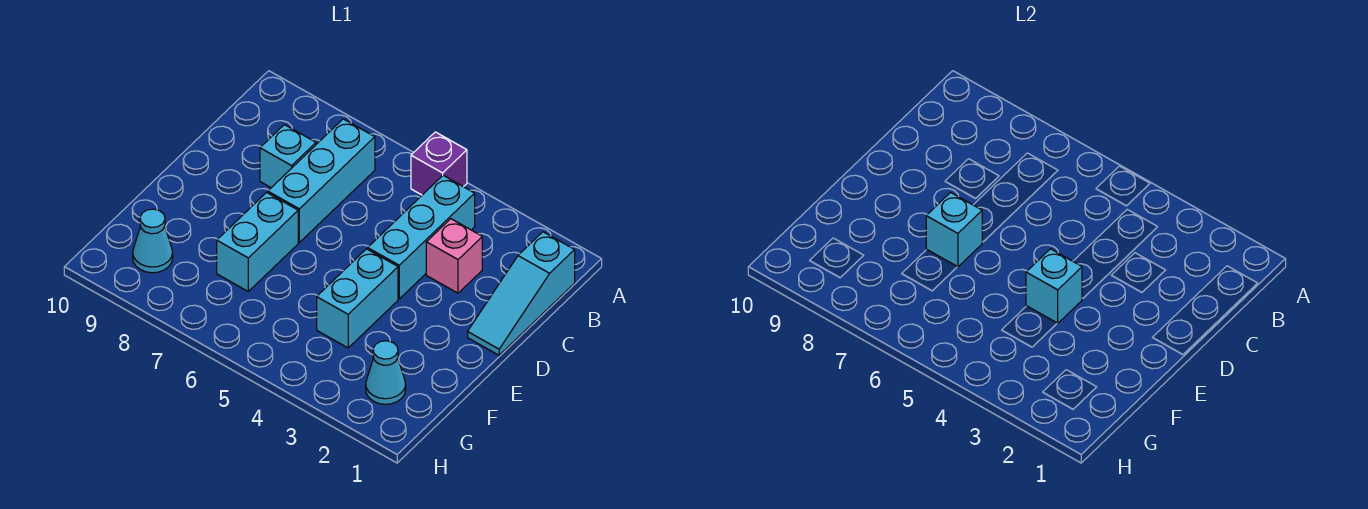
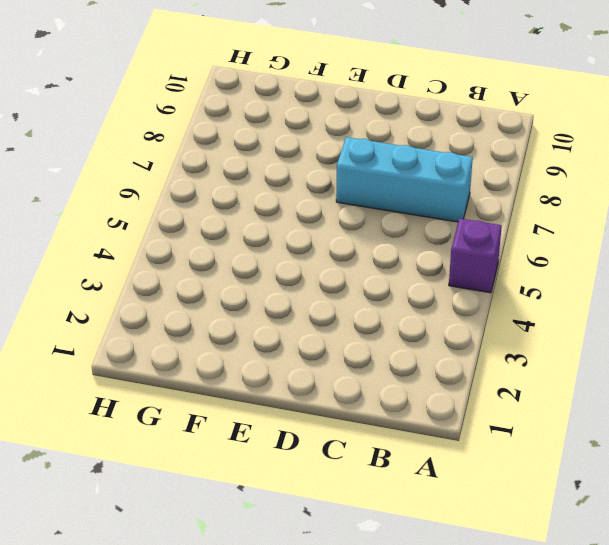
none -> cyan 1x3 slope [468,232,575,355]
none -> cyan 1x3 brick [368,175,475,299]
none -> pink 1x1 brick [426,219,482,293]

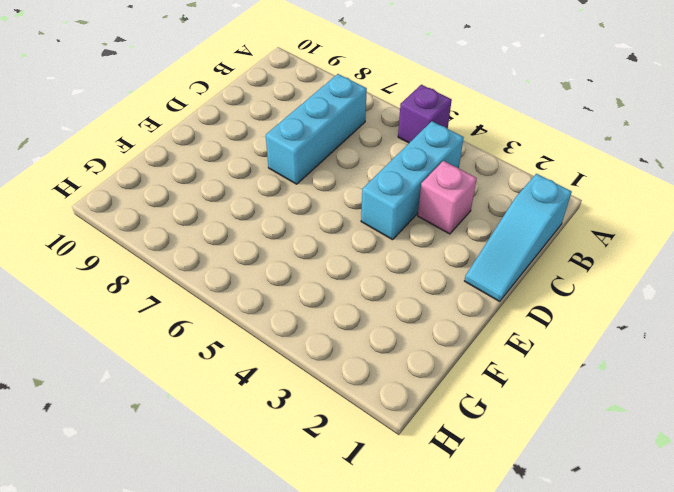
none -> cyan 1x1 brick [260,125,316,188]
none -> cyan 1x2 brick [317,249,398,348]
none -> cyan 1x2 brick [217,192,298,291]

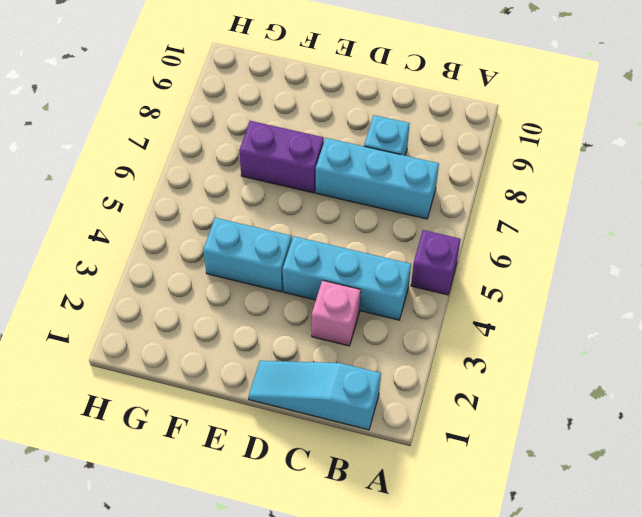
purple 1x2 brick [239,121,324,193] -> cyan 1x2 brick [217,192,298,291]
none -> cyan 1x1 cone [366,341,406,404]
none -> cyan 1x1 cone [133,209,173,273]
none -> cyan 1x1 brick [1026,249,1082,323]

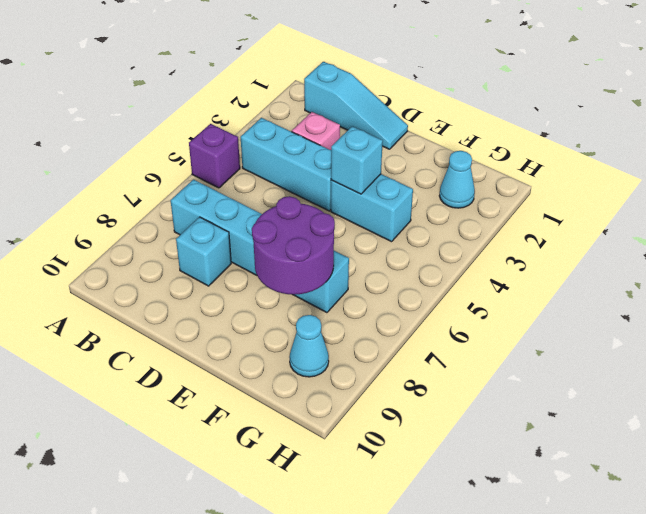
purple 2x2 round brick [252,196,335,295] -> cyan 1x1 brick [926,192,983,267]

